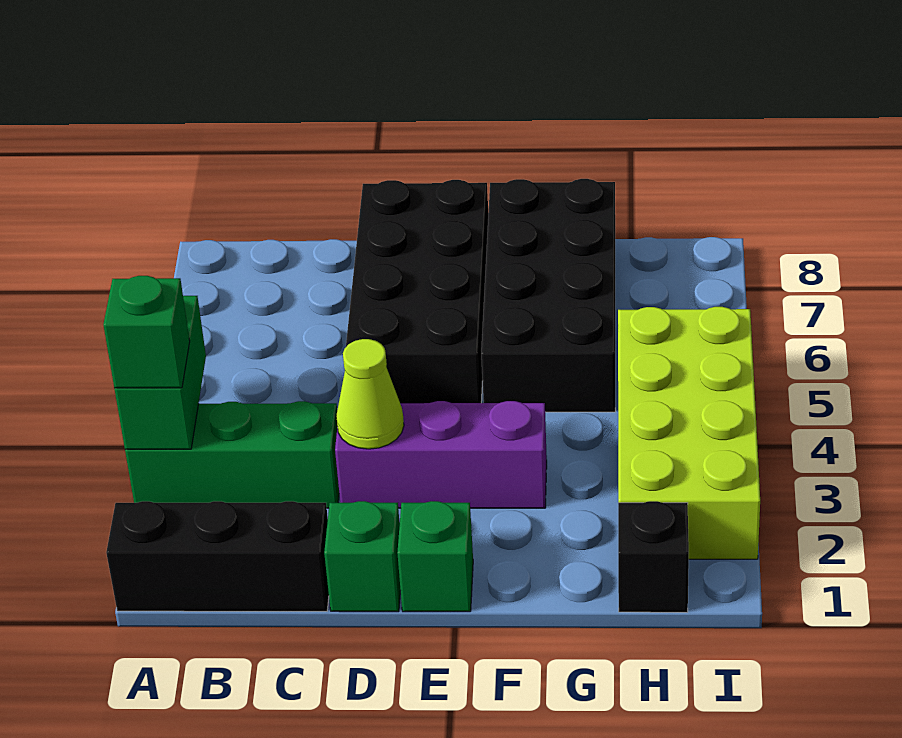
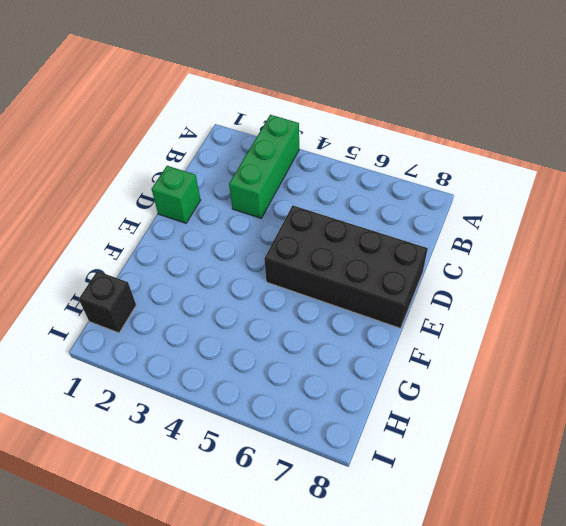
none -> black 1x3 brick [106,501,329,611]
none -> purple 1x3 brick [335,401,547,508]
none -> green 1x1 brick [397,501,473,612]

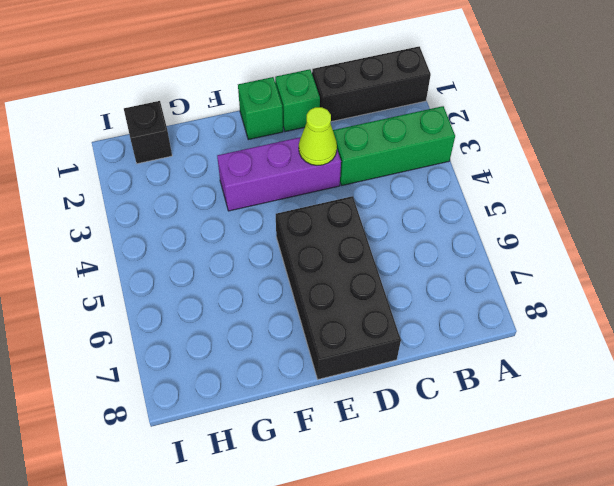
none -> black 2x4 brick [481,179,615,412]
none -> lime 2x4 brick [618,307,760,559]
none -> green 1x2 brick [114,296,206,449]

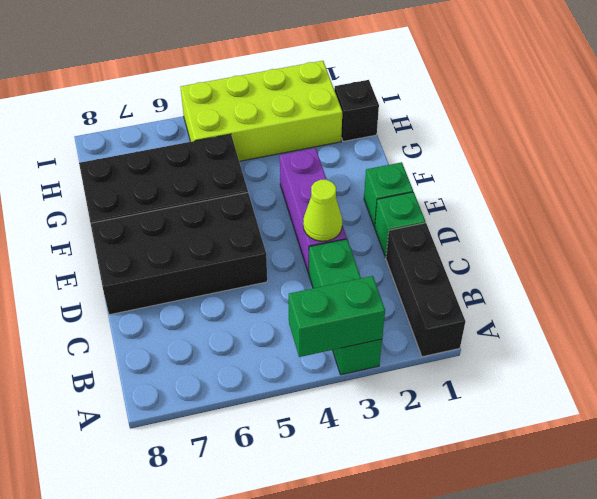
none -> green 1x1 brick [103,276,190,388]

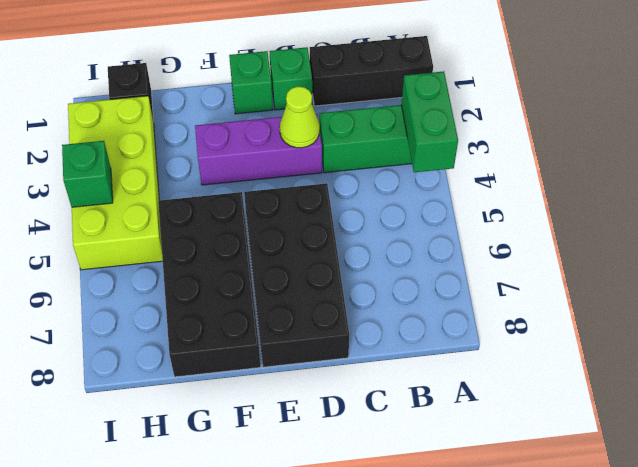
green 1x1 brick [62,141,113,207] -> green 1x1 brick moved to [103,276,190,388]

